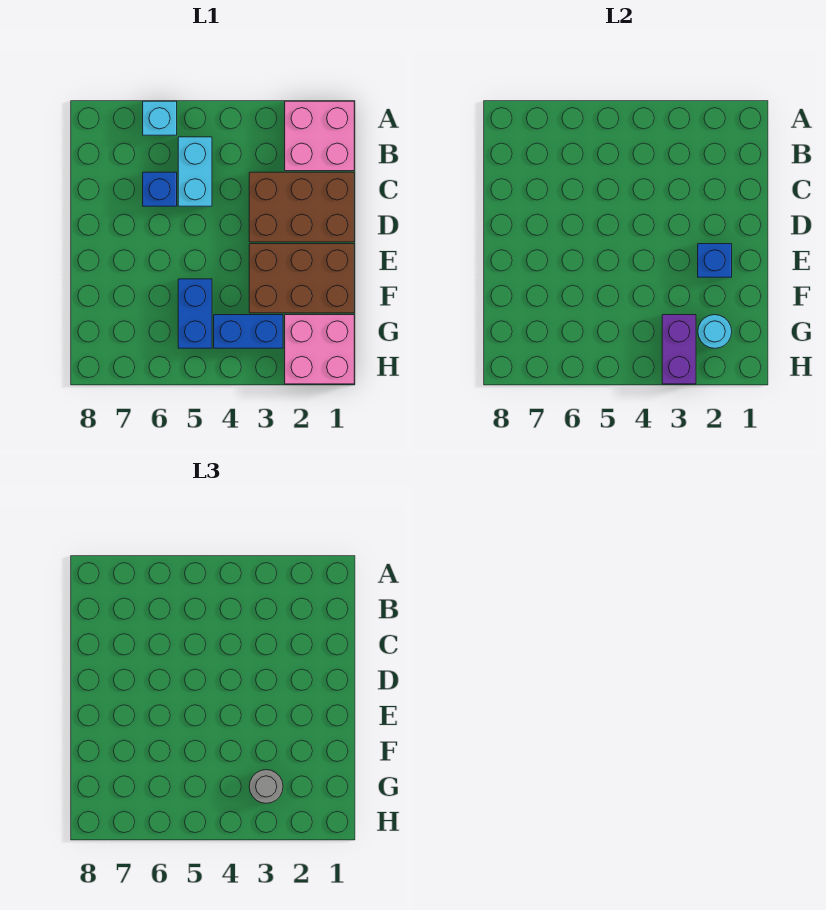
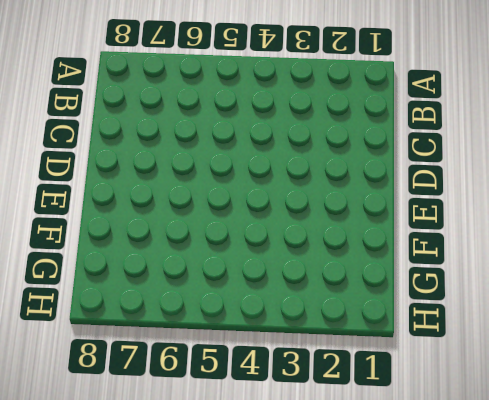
none -> pink 2x2 brick [285,101,354,171]
none -> cyan 1x1 brick [143,101,177,135]
none -> cyan 1x2 brick [178,137,212,206]

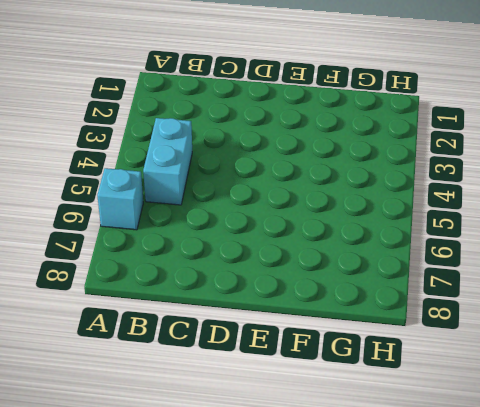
cyan 1x2 brick [143,118,192,205] -> cyan 1x2 brick turned to [178,137,212,206]
none -> pink 2x2 brick [285,101,354,171]
none -> brown 2x3 brick [249,172,354,242]
none -> blue 1x1 brick [143,172,177,206]

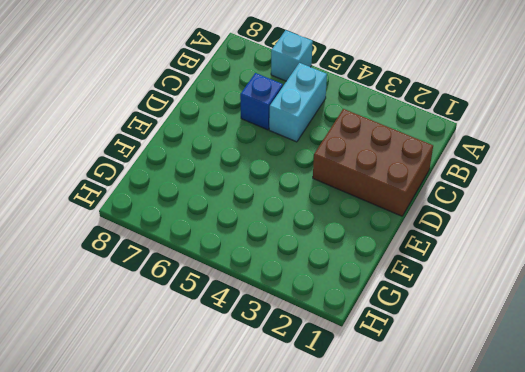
none -> pink 2x2 brick [285,101,354,171]
none -> brown 2x3 brick [249,244,354,313]
none -> blue 1x2 brick [178,279,212,348]

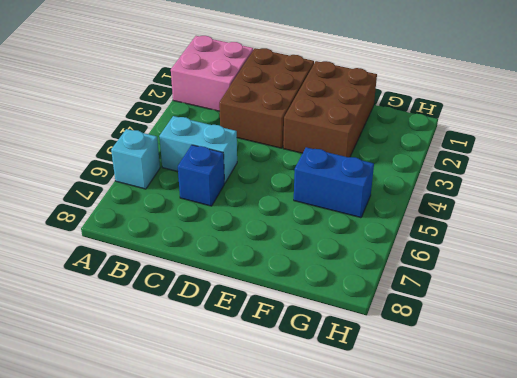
none -> pink 2x2 brick [285,315,354,384]
none -> blue 1x2 brick [214,315,283,348]
none -> blue 1x1 brick [698,244,732,277]

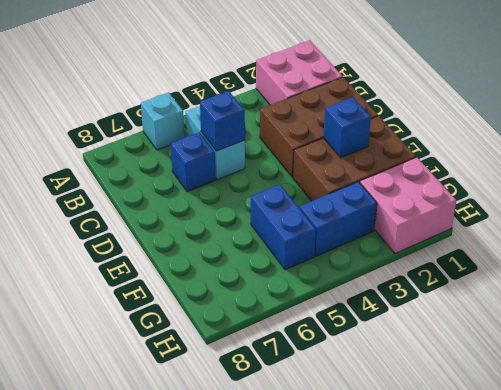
blue 1x1 brick [200,91,245,151] -> none
none -> cyan 1x1 round brick [698,315,732,348]
none -> purple 1x2 brick [662,315,696,384]
none -> grey 1x1 round brick [249,770,283,803]

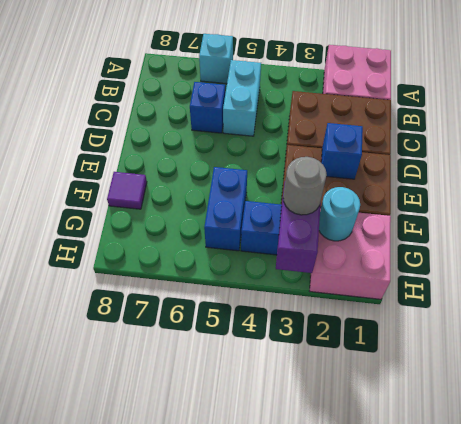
purple 1x1 tile [107,172,147,209] -> none

